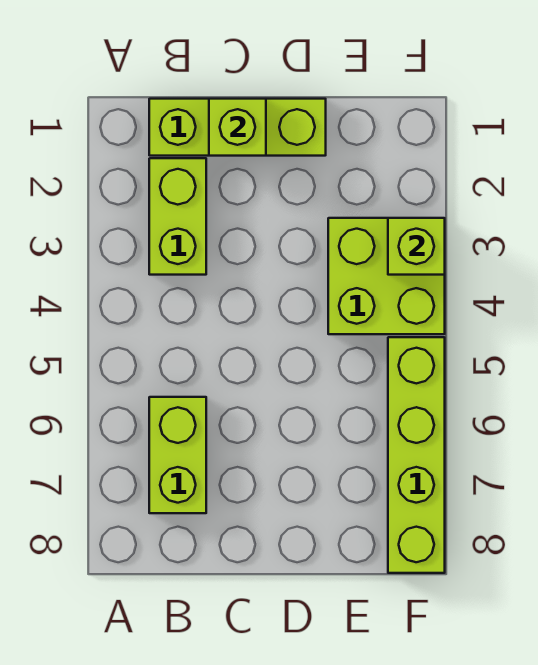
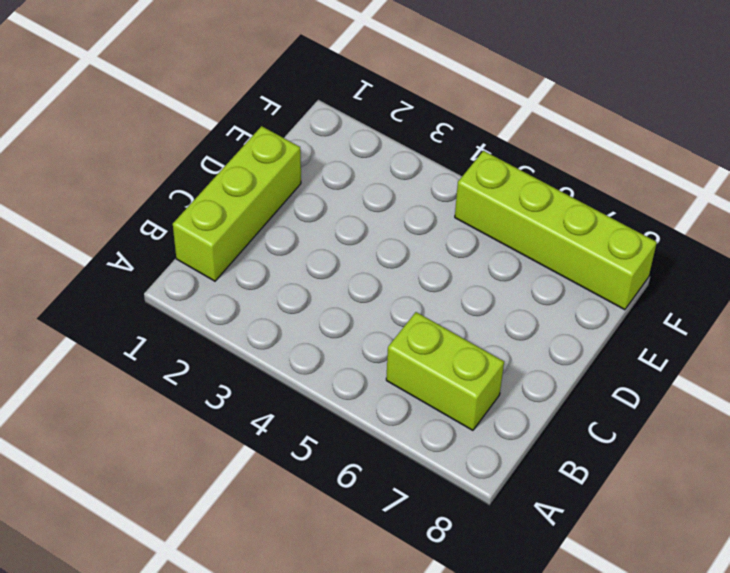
none -> lime 1x2 brick [149,158,206,275]
none -> lime 2x2 brick [328,218,445,334]

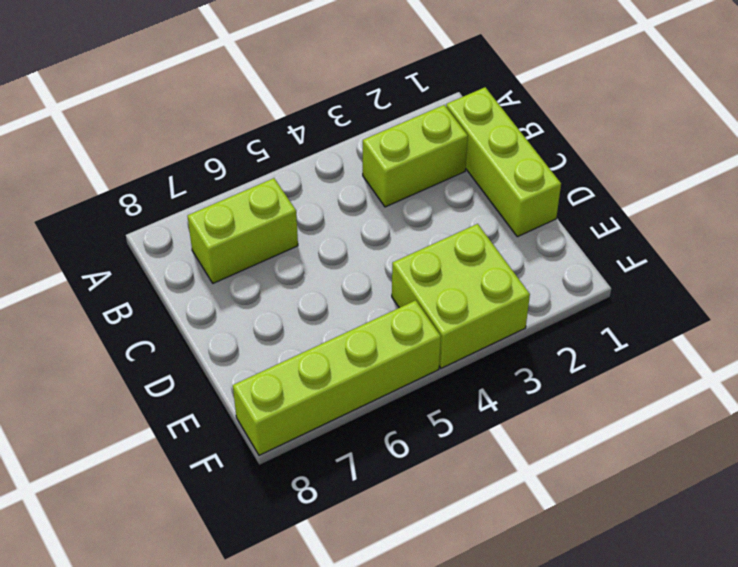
none -> lime 1x1 brick [209,99,266,156]
none -> lime 1x1 brick [388,218,445,275]

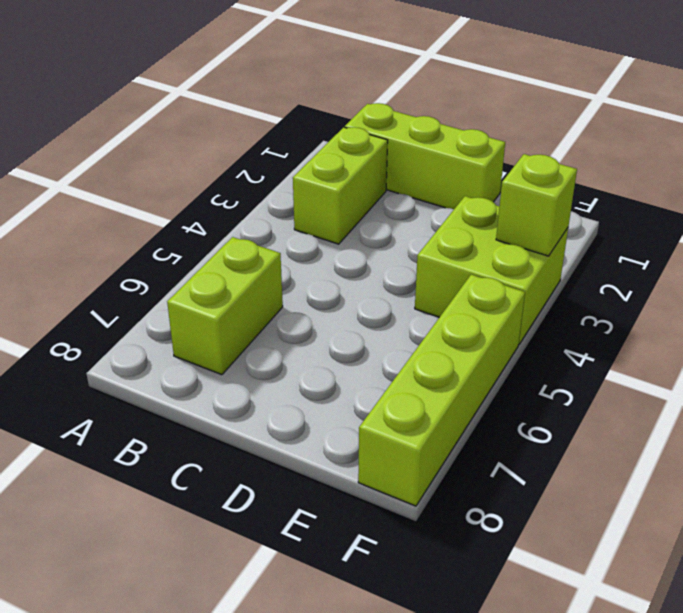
none -> lime 1x1 brick [209,99,266,156]

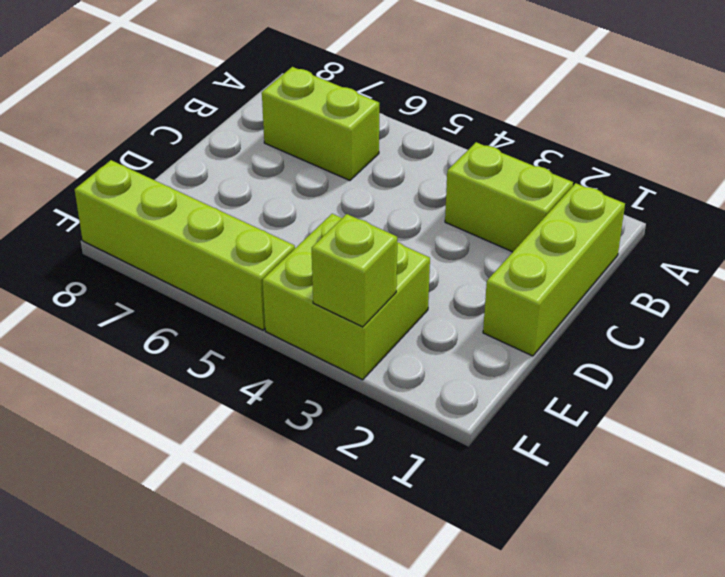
none -> lime 1x1 brick [209,99,266,156]

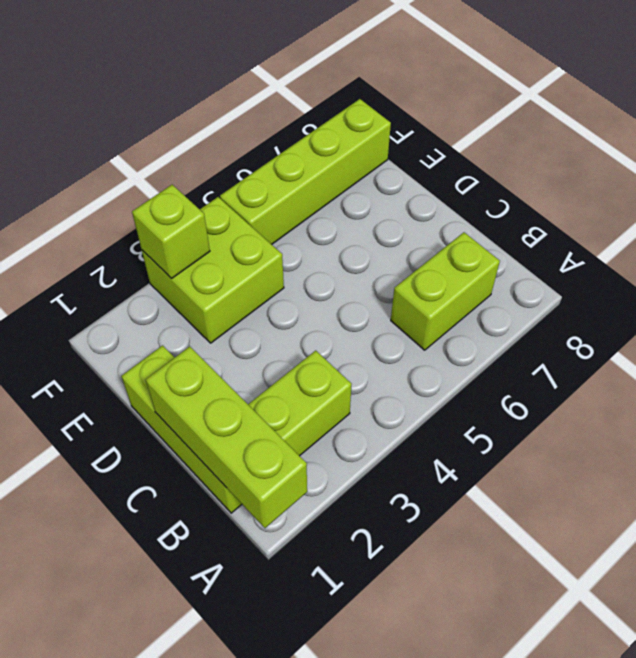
lime 1x3 brick [146,346,307,528] -> lime 1x1 brick [209,99,266,156]

